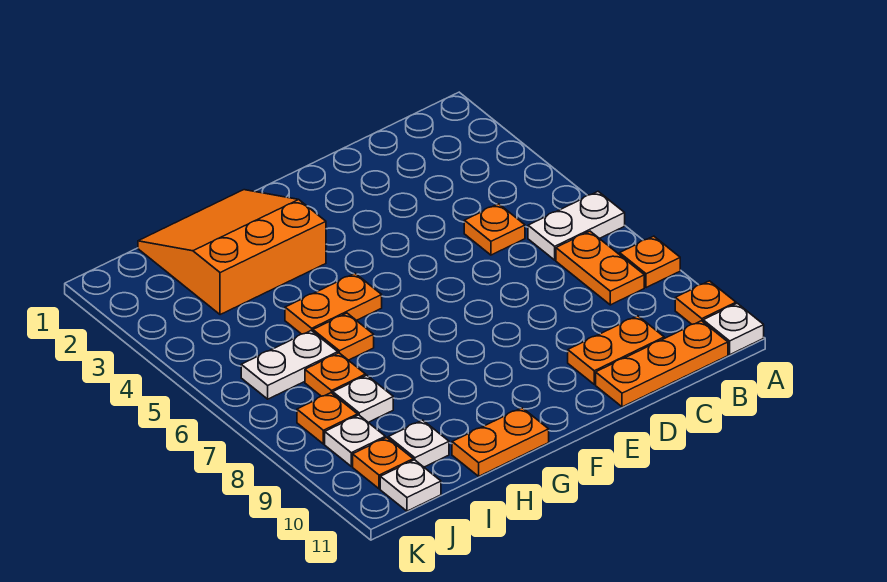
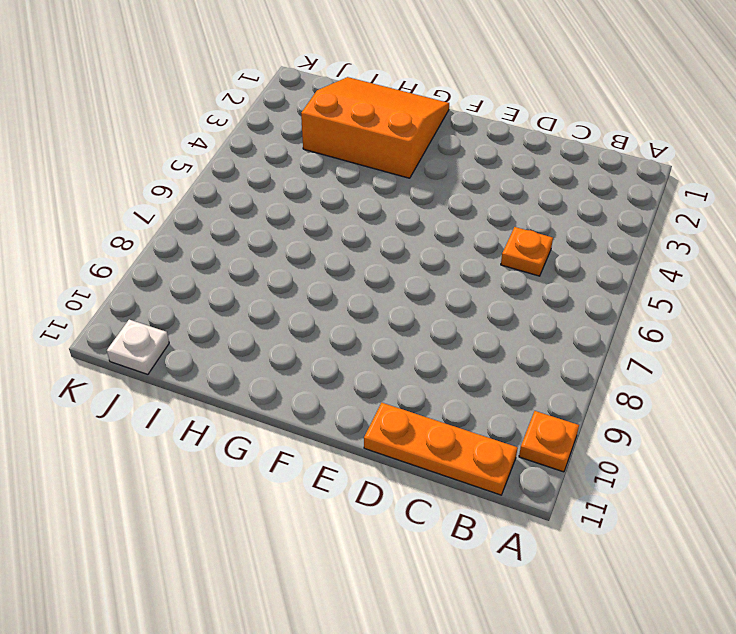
none -> white 1x2 plate [528,192,625,260]
none -> orange 1x1 plate [620,236,680,288]
none -> white 1x1 plate [703,303,764,355]

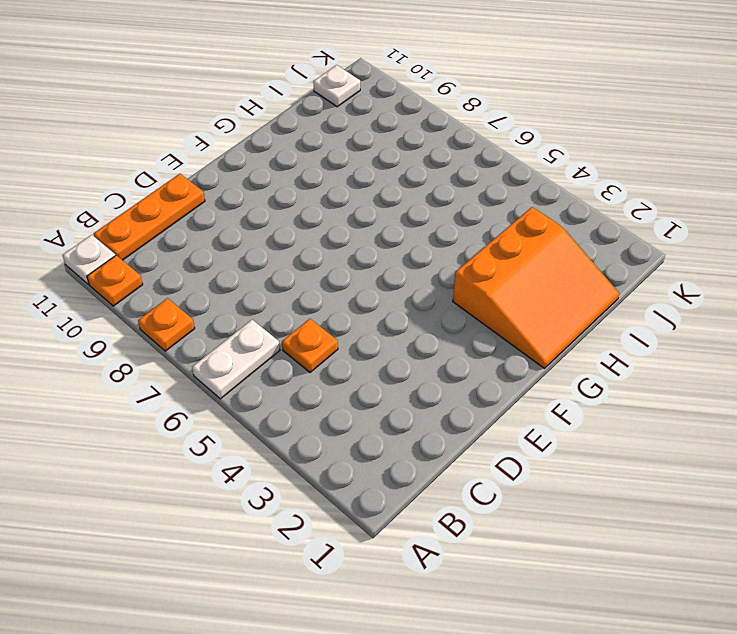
none -> orange 1x2 plate [556,231,644,305]
none -> orange 1x2 plate [568,316,664,384]
none -> orange 1x2 plate [285,274,382,334]

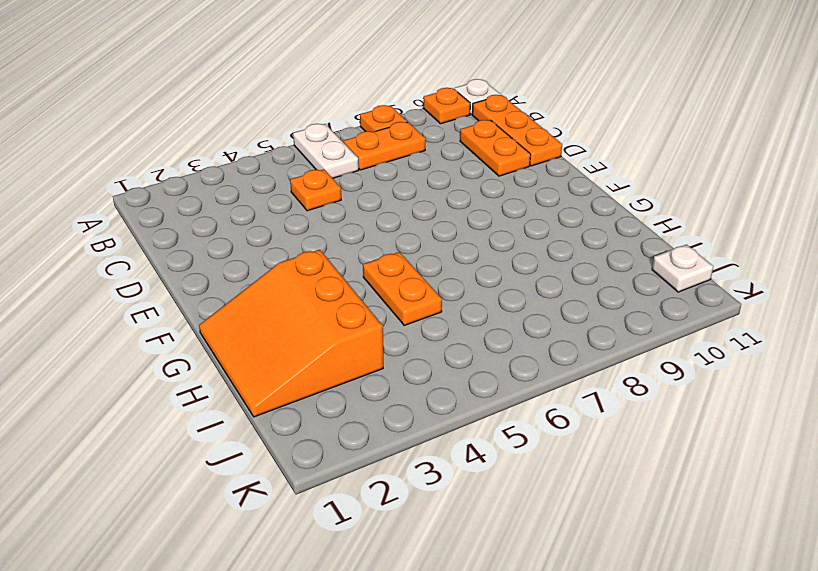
none -> orange 1x2 plate [452,408,549,476]
none -> orange 1x1 plate [313,313,374,360]
none -> white 1x2 plate [241,331,338,399]

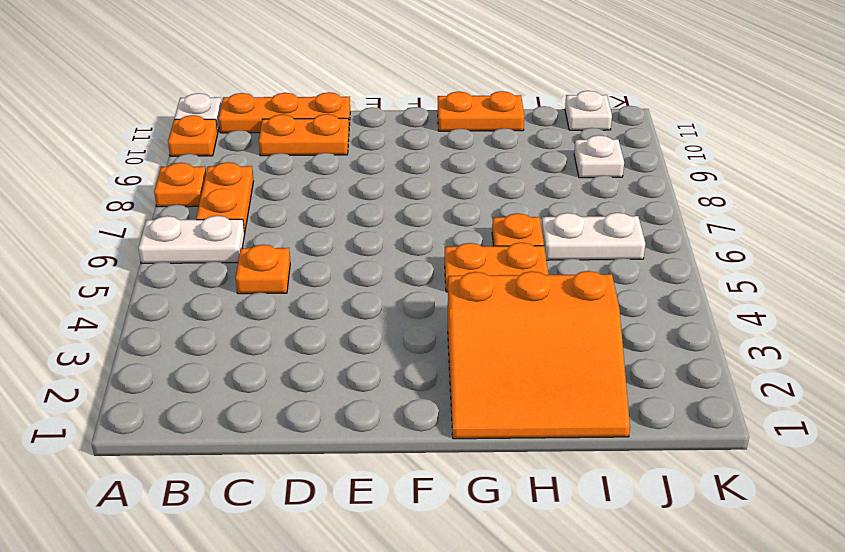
none -> orange 1x1 plate [305,353,366,396]
none -> white 1x1 plate [333,375,393,422]
none -> white 1x1 plate [388,420,449,467]

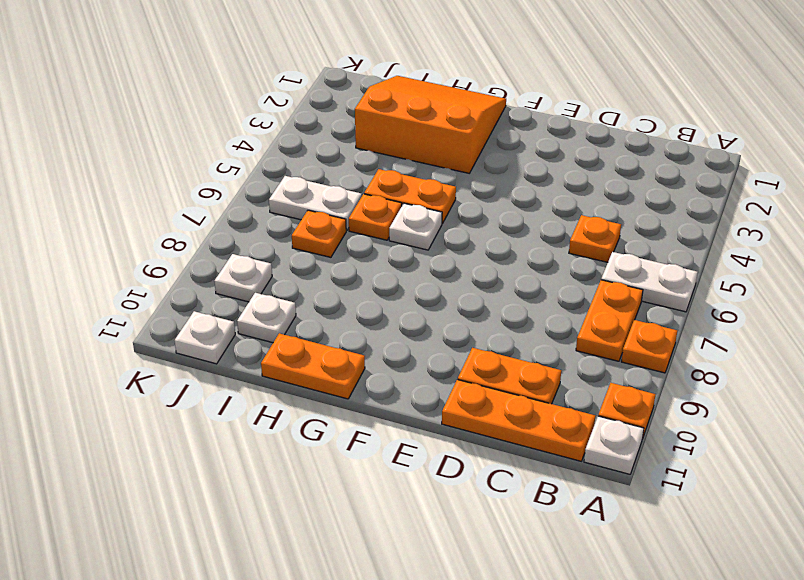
white 1x1 plate [389,203,442,250] -> white 1x1 plate moved to [333,375,393,422]
none -> orange 1x1 plate [297,393,358,444]
none -> orange 1x1 plate [353,437,413,489]

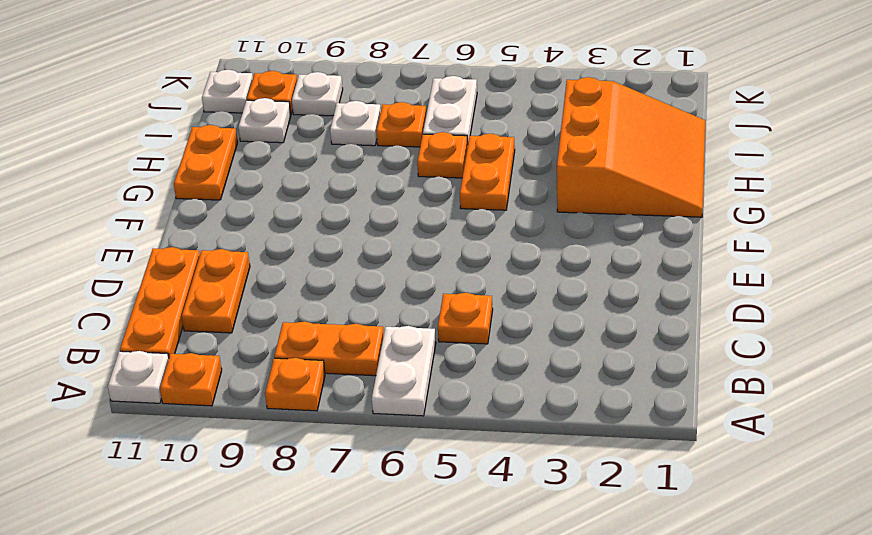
none -> orange 1x1 plate [297,393,358,444]

